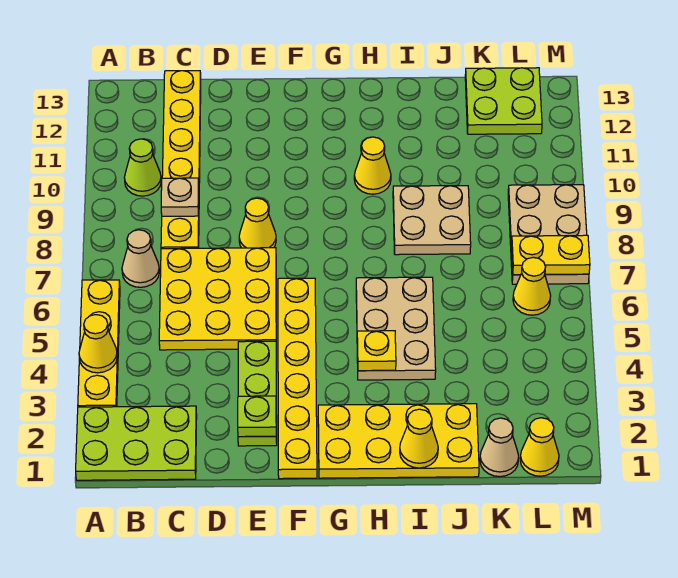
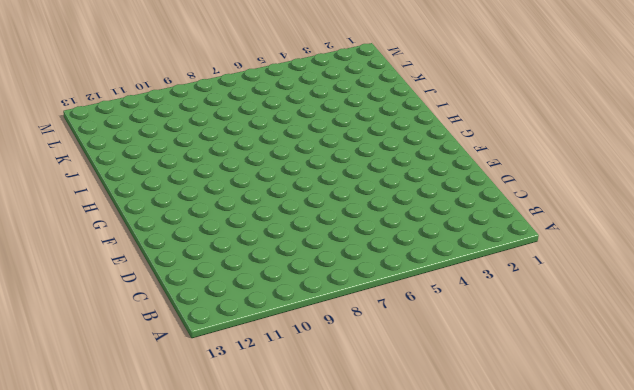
none -> lime 2x3 plate [76,406,197,480]
none -> yellow 1x4 plate [78,280,120,407]
none -> tan 1x1 cone [122,230,159,287]

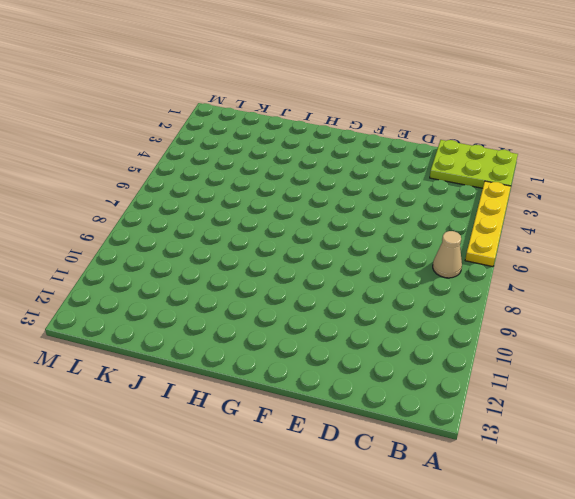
none -> lime 1x1 cone [124,139,161,196]
none -> yellow 3x3 plate [159,248,276,350]
none -> yellow 1x6 plate [161,71,201,249]

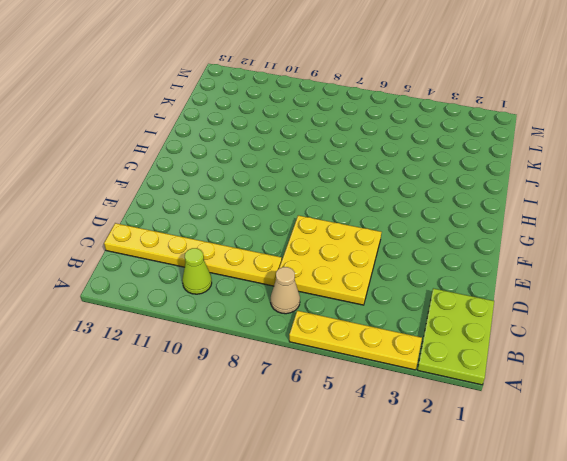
none -> lime 1x3 plate [238,341,277,446]
none -> yellow 1x1 cone [239,198,276,248]
none -> yellow 1x6 plate [278,278,317,479]

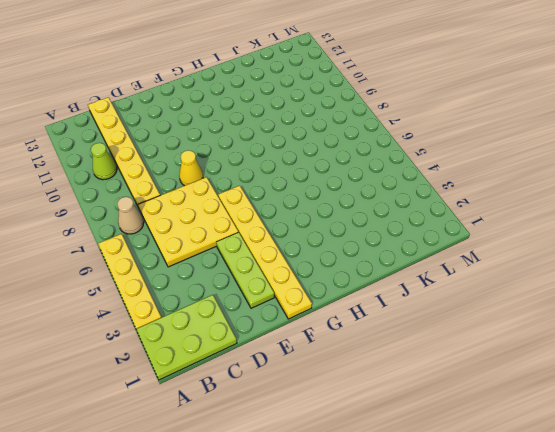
none -> yellow 2x4 plate [318,404,479,478]
none -> tan 2x3 plate [356,277,436,380]
none -> yellow 1x1 cone [354,137,391,194]

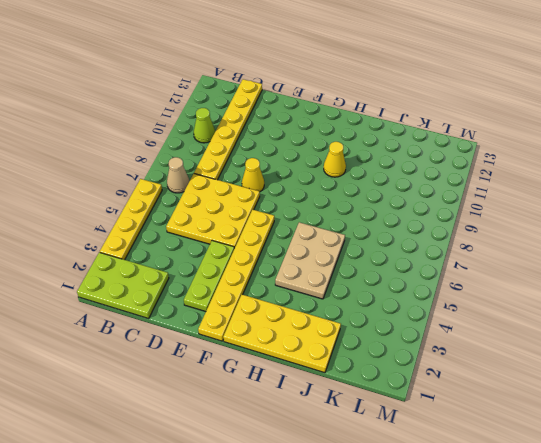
none -> tan 2x2 plate [393,186,471,255]
none -> tan 1x1 cone [480,418,519,477]
none -> lime 2x2 plate [465,68,542,134]

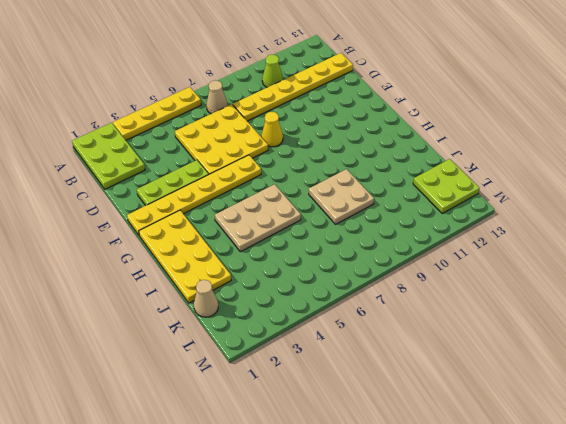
none -> yellow 1x1 cone [354,137,391,194]
none -> yellow 1x1 cone [520,418,559,476]
none -> yellow 1x1 cone [513,257,551,315]

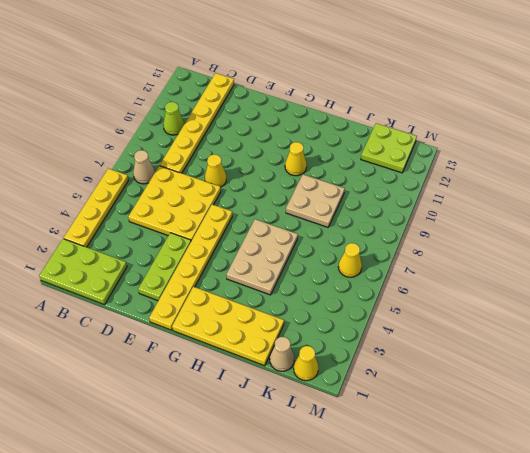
none -> tan 2x3 plate [508,185,589,284]
none -> yellow 1x1 cone [79,315,117,373]
none -> tan 1x1 plate [161,178,199,216]

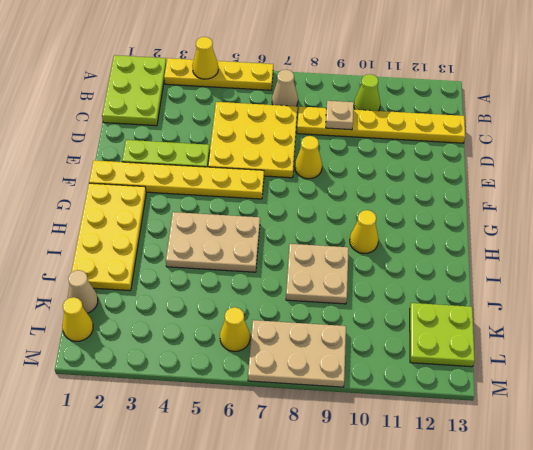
none -> lime 1x1 plate [238,396,276,437]
none -> yellow 1x1 plate [357,331,396,371]
none -> yellow 1x1 cone [400,409,438,468]

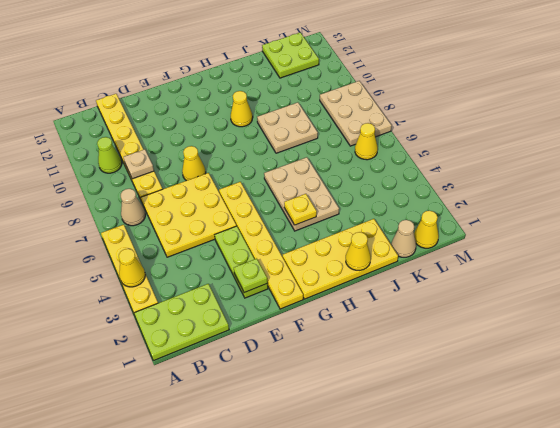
none -> yellow 1x2 plate [511,235,590,275]

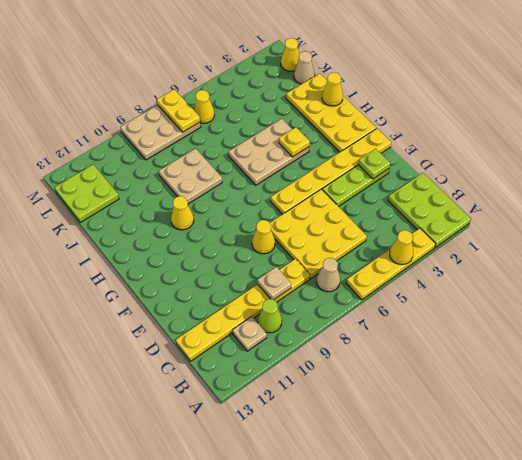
tan 1x1 plate [233,317,267,351] -> none

